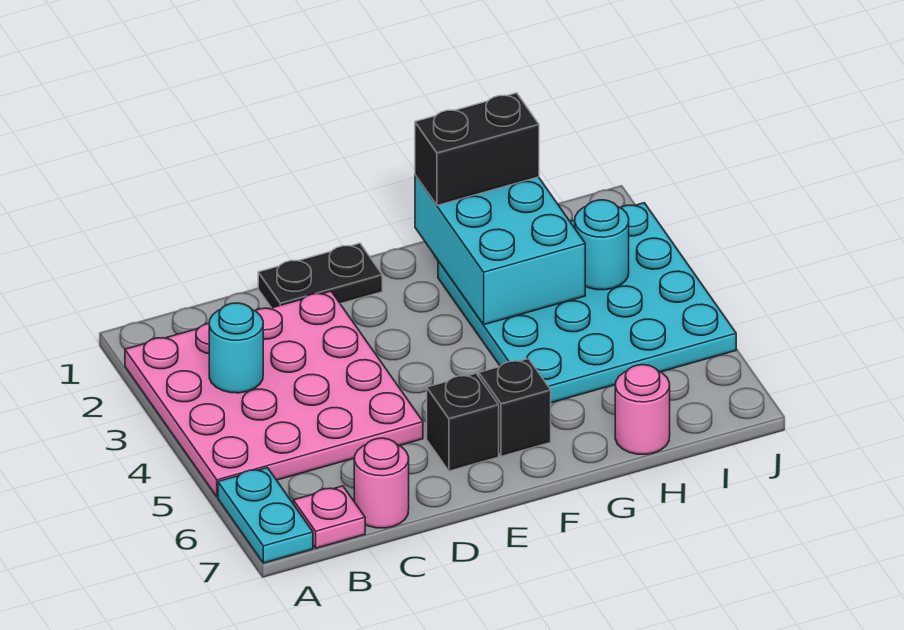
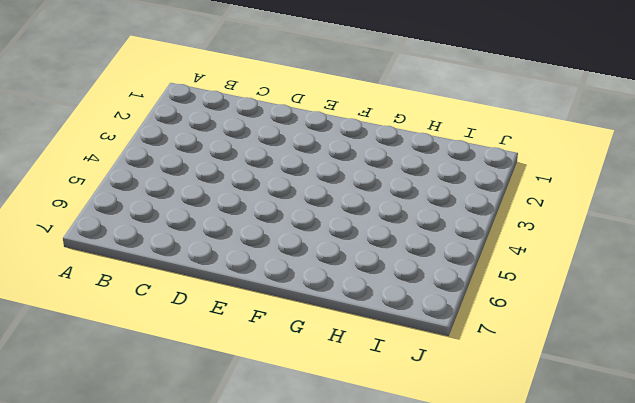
none -> pink 4x4 plate [125,291,423,497]
none -> cyan 1x2 plate [218,468,313,563]
none -> pink 1x1 plate [293,486,365,548]

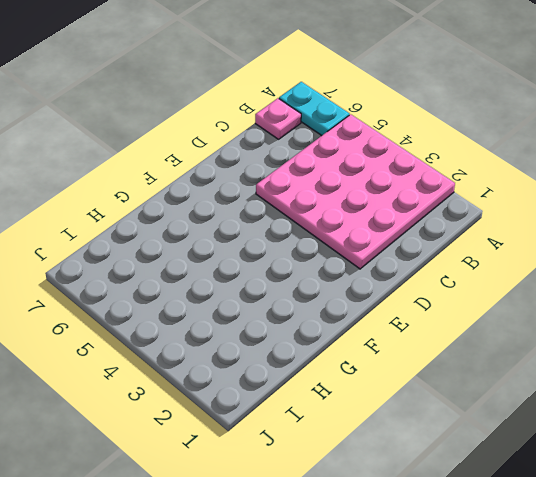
none -> pink 1x1 round brick [354,438,409,528]
none -> black 1x2 plate [258,243,382,308]
none -> black 1x1 brick [427,373,499,471]

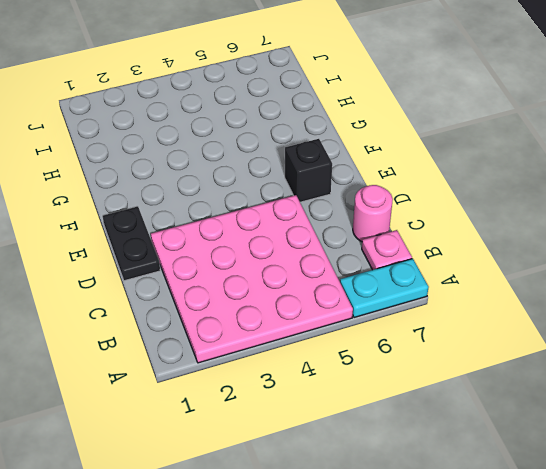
none -> black 1x1 brick [479,359,551,456]
none -> cyan 4x4 plate [438,203,736,403]
none -> pink 1x1 round brick [615,365,670,454]

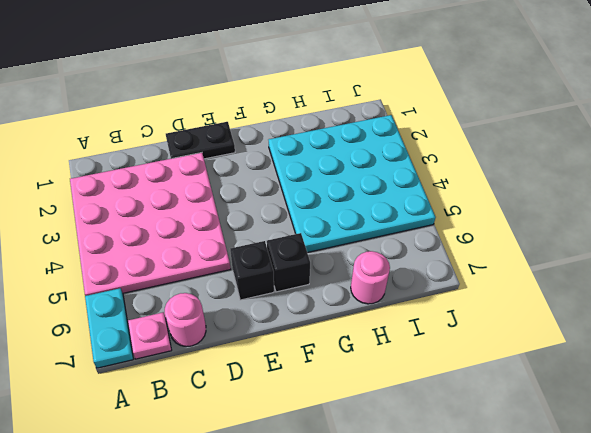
none -> cyan 1x1 round brick [209,303,263,393]
none -> cyan 2x3 brick [415,175,585,325]
none -> cyan 1x1 round brick [575,200,629,290]

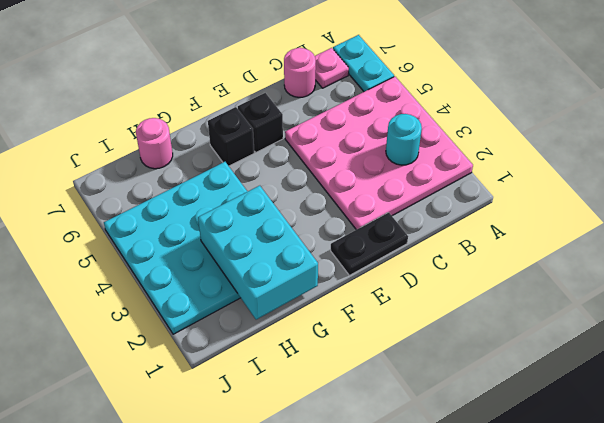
none -> cyan 1x1 round brick [575,200,629,290]
none -> black 1x2 brick [415,93,539,206]

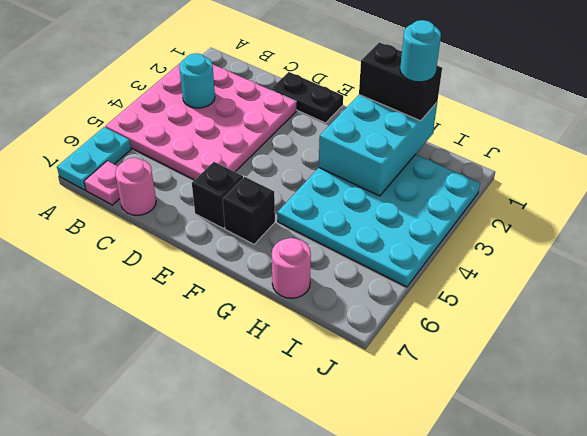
cyan 1x1 round brick [400,20,441,82] -> cyan 1x1 round brick moved to [575,200,629,290]

